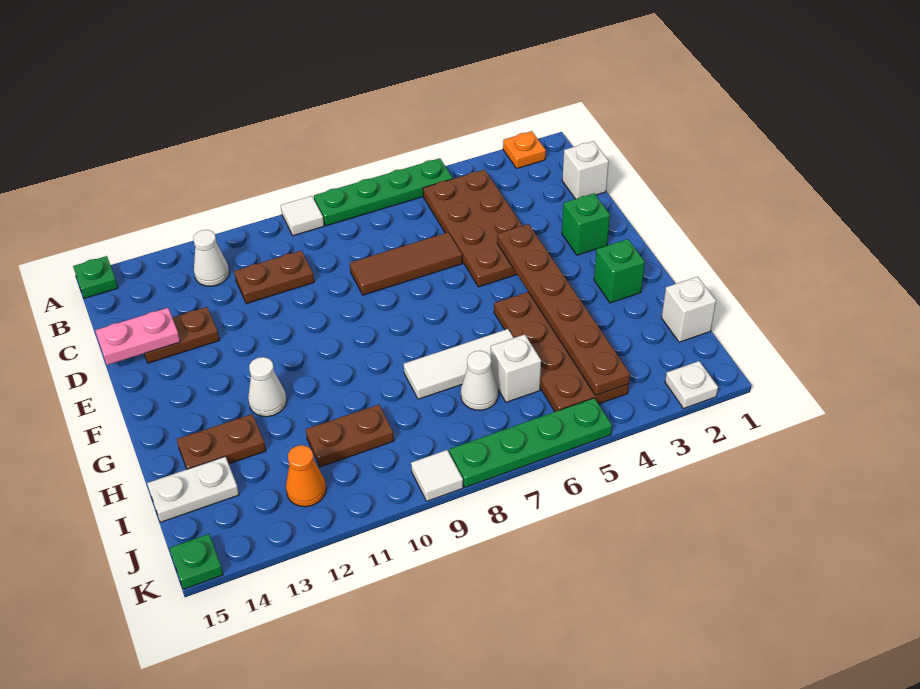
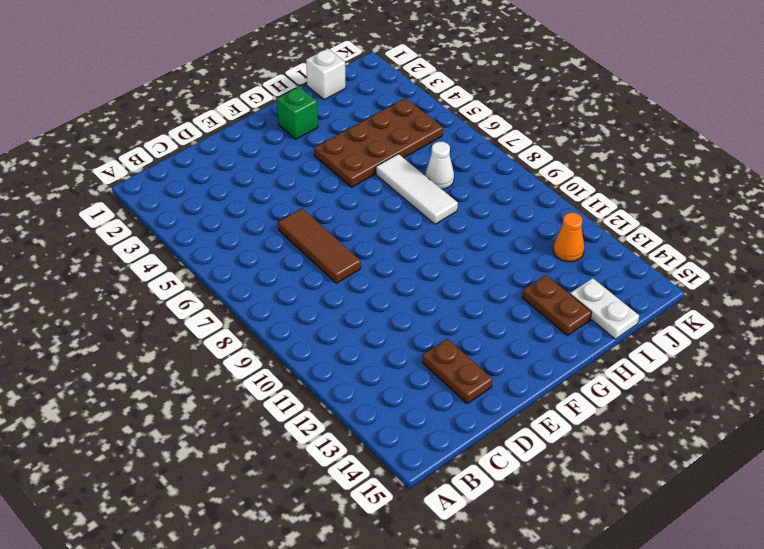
none -> orange 1x1 plate [503,131,546,169]
none -> green 1x4 plate [314,158,453,226]
none -> white 1x1 tile [281,196,324,236]

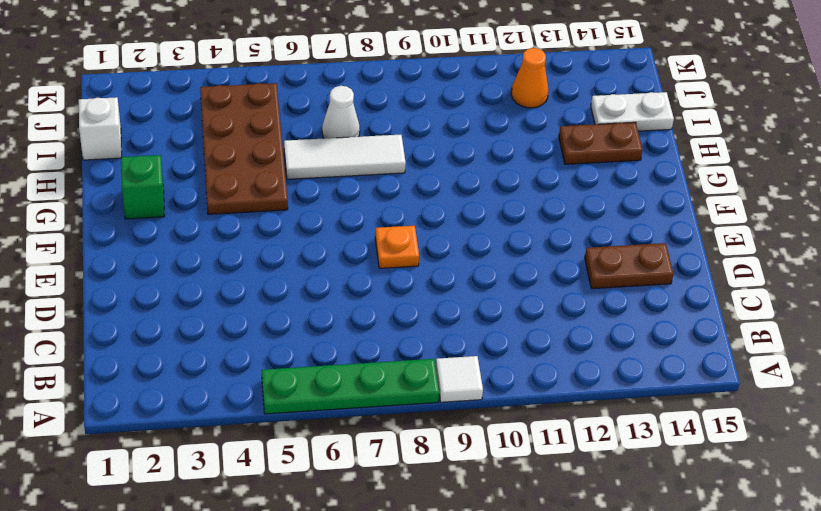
orange 1x1 plate [375,226,419,268] -> orange 1x1 plate moved to [503,131,546,169]
none -> green 1x1 plate [73,256,118,298]
none -> brown 2x4 plate [423,169,523,287]
none -> white 1x1 cone [193,230,229,286]

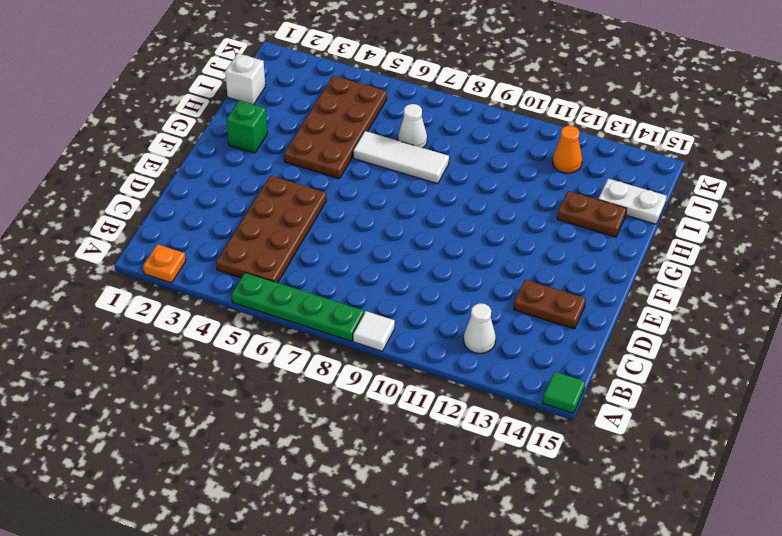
green 1x1 tile [543,372,585,413] -> green 1x1 plate [73,256,118,298]
none -> white 1x1 brick [562,141,609,199]
none -> brown 1x2 plate [234,250,314,304]
none -> brown 1x3 tile [350,232,462,295]

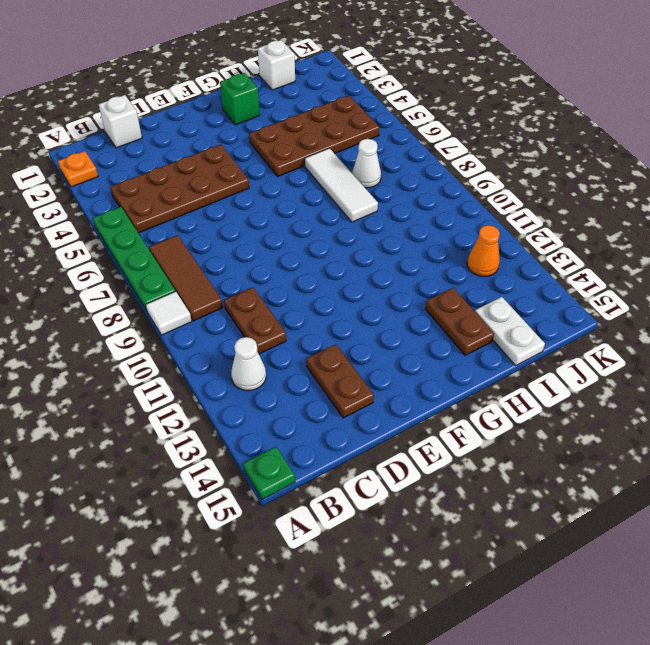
brown 1x3 tile [149,235,223,321] -> brown 1x3 tile moved to [350,232,462,295]
none -> green 1x1 brick [562,193,610,255]
none -> white 1x1 cone [248,357,287,417]
none -> white 1x1 brick [491,334,541,402]

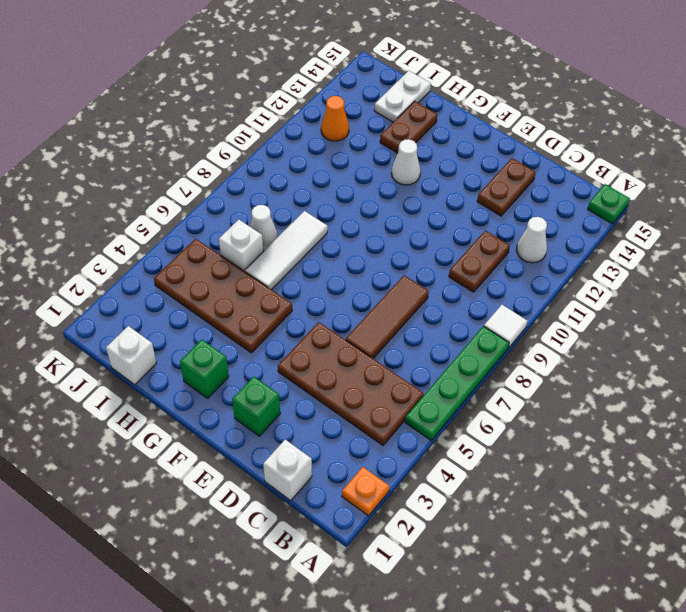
none -> brown 1x2 plate [306,404,394,467]
none -> white 1x1 plate [665,361,718,408]
none -> green 1x4 plate [449,398,612,487]

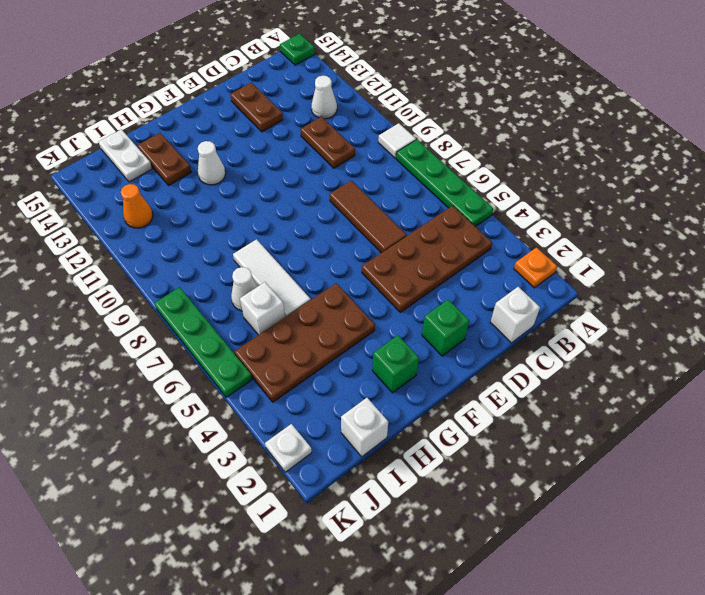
none -> brown 1x2 plate [306,404,394,467]
none -> white 1x1 tile [411,450,463,501]
none -> green 1x1 plate [169,534,223,589]

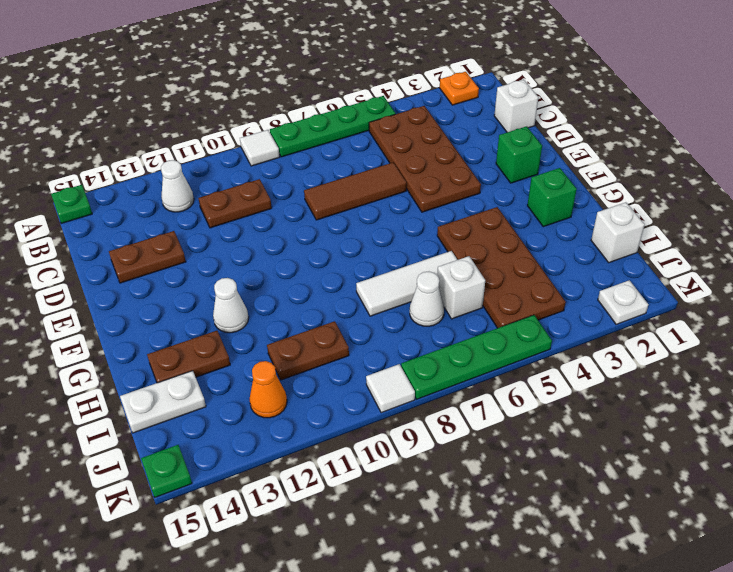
none -> pink 1x2 plate [95,308,180,365]
none -> brown 1x6 plate [497,224,630,395]

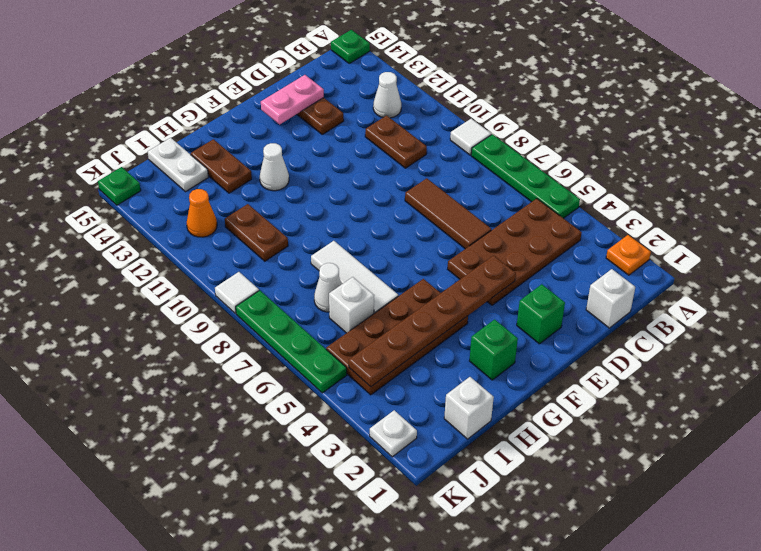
pink 1x2 plate [261,75,324,124] -> pink 1x2 plate turned to [95,308,180,365]

